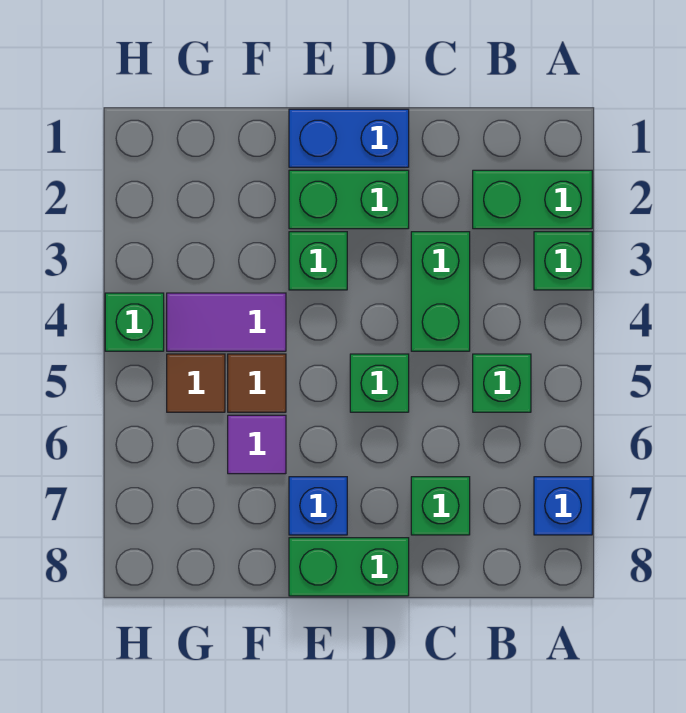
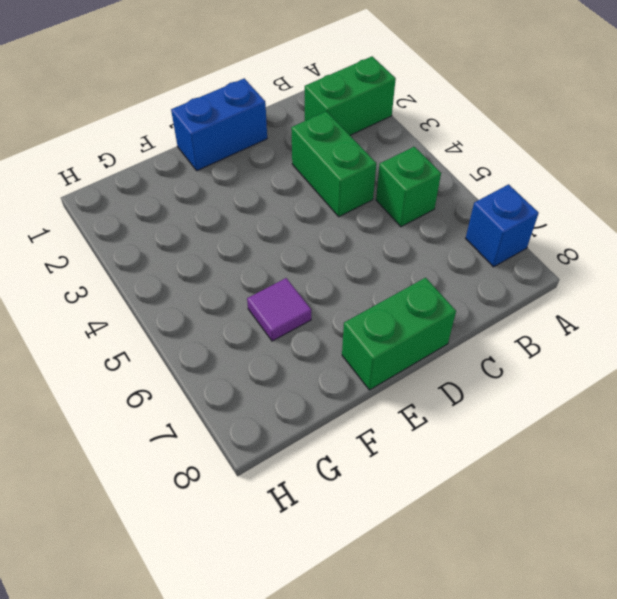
none -> green 1x1 brick [534,232,592,290]
none -> green 1x1 brick [411,477,470,535]
none -> green 1x2 brick [289,170,409,229]

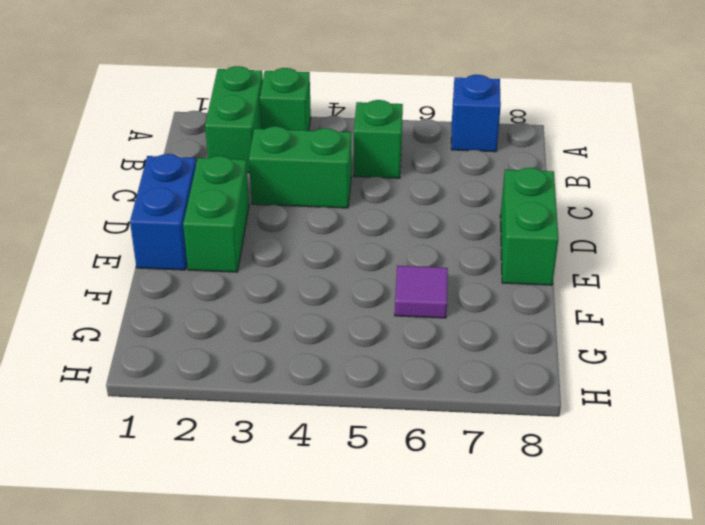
none -> green 1x1 brick [411,477,470,535]
none -> green 1x1 brick [350,354,409,412]
none -> green 1x1 brick [289,232,347,290]

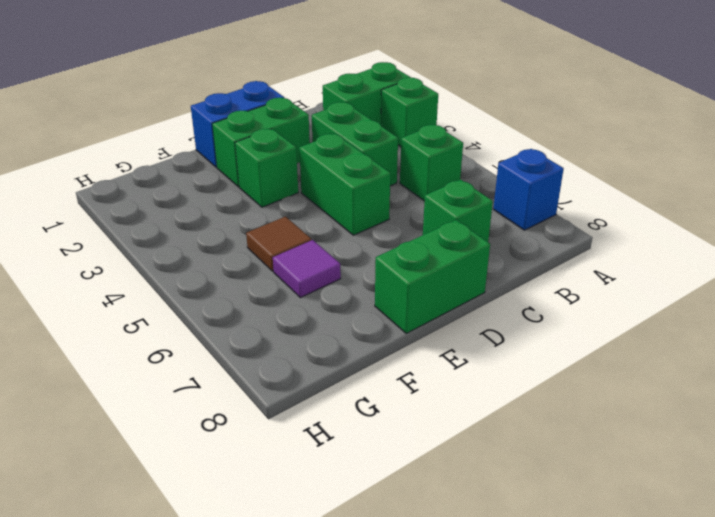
green 1x2 brick [299,134,390,235] -> green 1x1 brick [350,354,409,412]
none -> blue 1x1 brick [289,477,347,535]
none -> purple 1x2 tile [167,293,286,351]
none -> brown 1x1 tile [167,354,225,412]

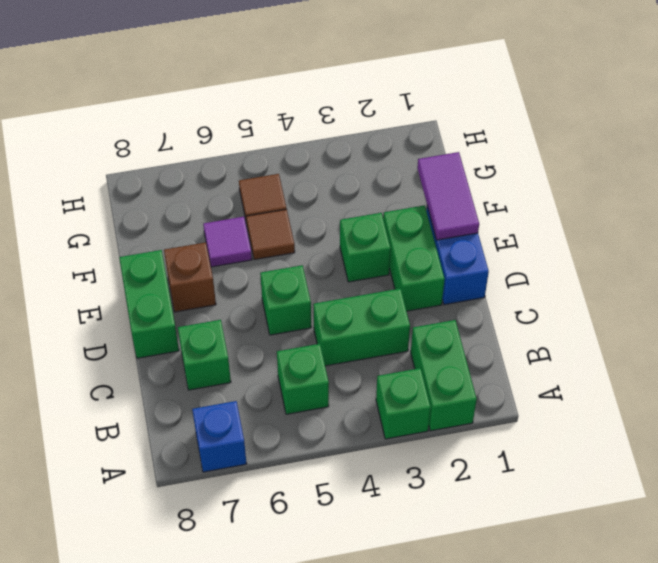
purple 1x2 tile [417,152,479,240] -> purple 1x2 tile moved to [167,293,286,351]
brown 1x1 brick [164,242,216,312] -> blue 1x1 brick [289,477,347,535]
none -> green 1x1 brick [105,293,164,351]

